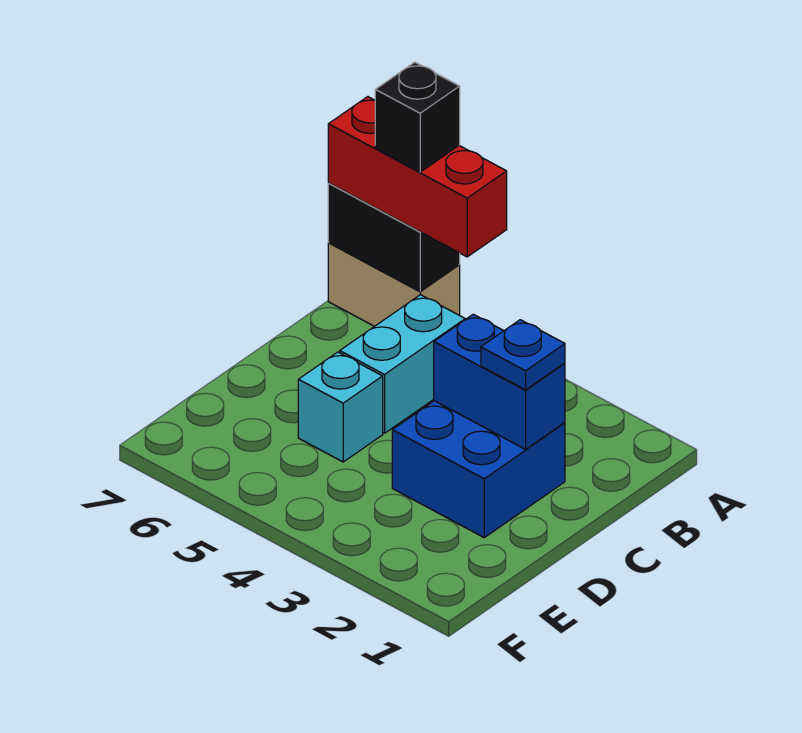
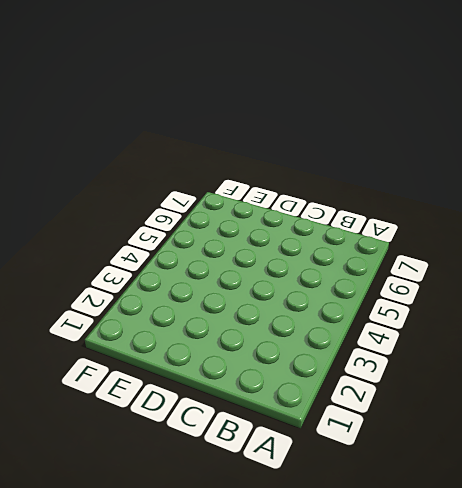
none -> tan 1x2 brick [328,243,460,326]
none -> cyan 1x2 brick [340,295,465,433]

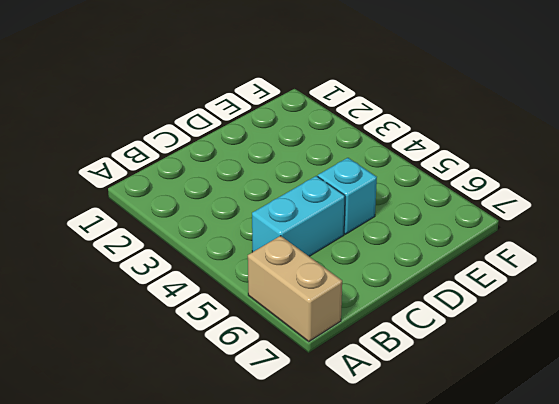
none -> blue 2x2 brick [392,401,565,537]
none -> black 1x2 brick [328,183,460,291]

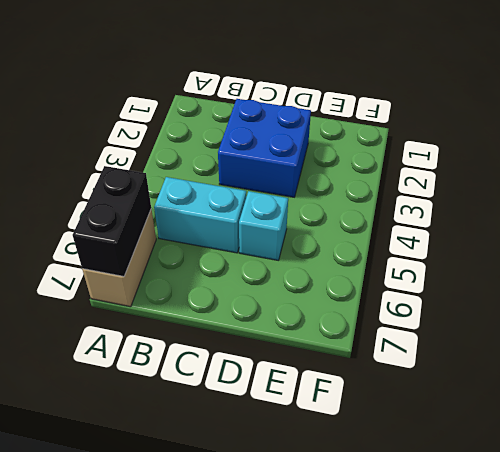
none -> blue 1x2 brick [434,314,565,449]
none -> red 1x3 brick [328,97,507,257]

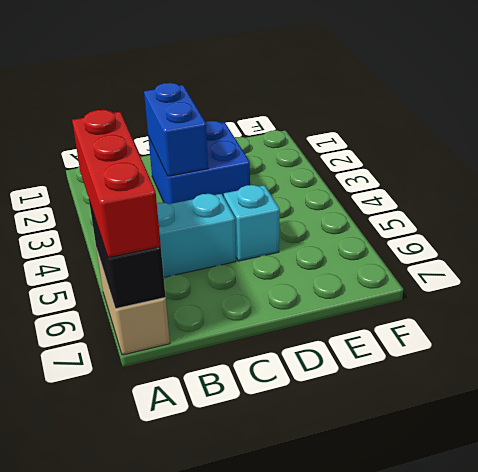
none -> blue 1x1 plate [481,320,565,390]
none -> black 1x1 brick [375,62,460,172]

